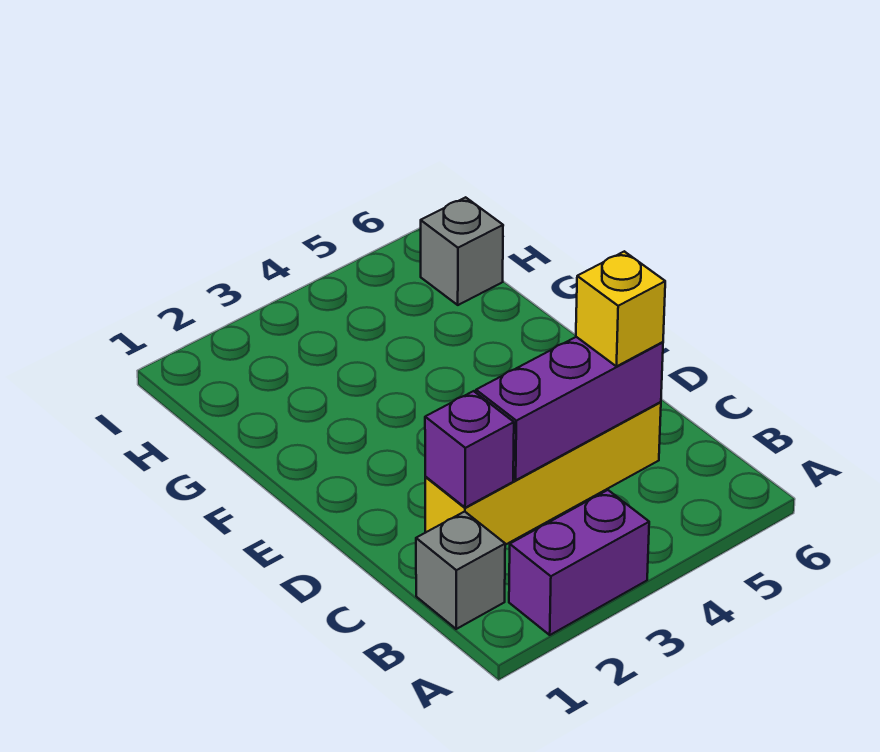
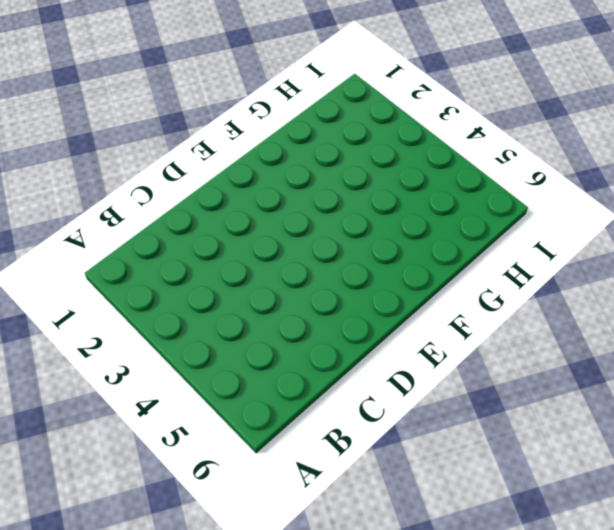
none -> purple 1x2 brick [509,490,649,635]
none -> grey 1x1 brick [416,512,505,629]

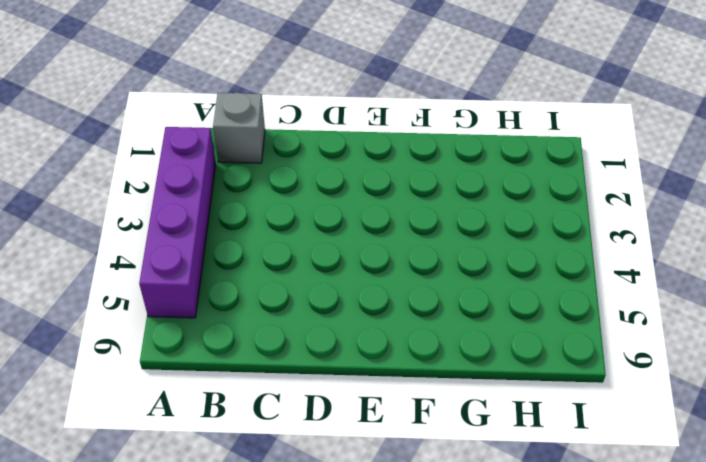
purple 1x4 brick [139,127,216,318] -> purple 1x2 brick [509,490,649,635]
none -> yellow 1x4 brick [425,402,661,545]
none -> grey 1x1 brick [421,197,503,305]

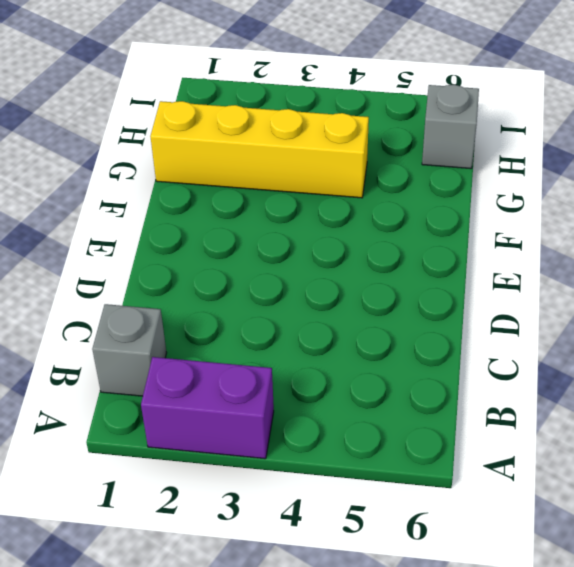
yellow 1x4 brick [150,101,369,198] -> yellow 1x4 brick moved to [425,402,661,545]
none -> purple 1x1 brick [425,391,514,508]
none -> purple 1x3 brick [476,337,663,480]

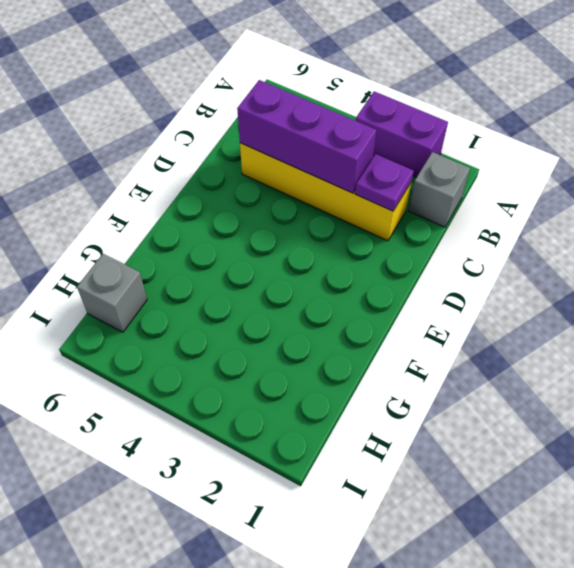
purple 1x1 plate [355,154,414,211] -> purple 1x1 brick [425,391,514,508]
none -> yellow 1x1 brick [576,251,665,366]

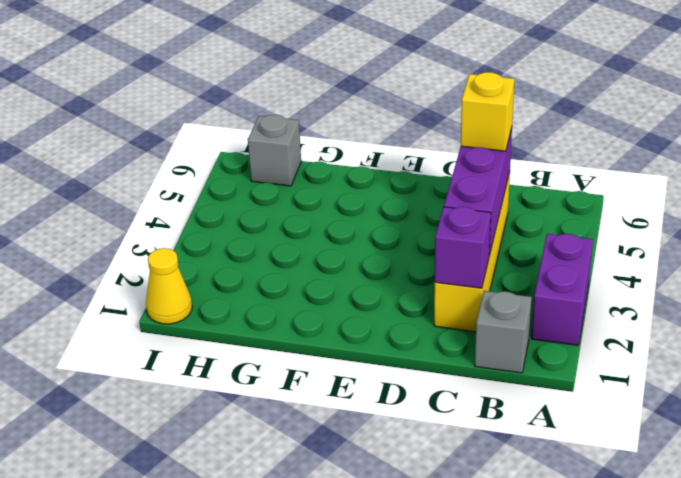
yellow 1x1 cone [146,248,192,324] -> none

